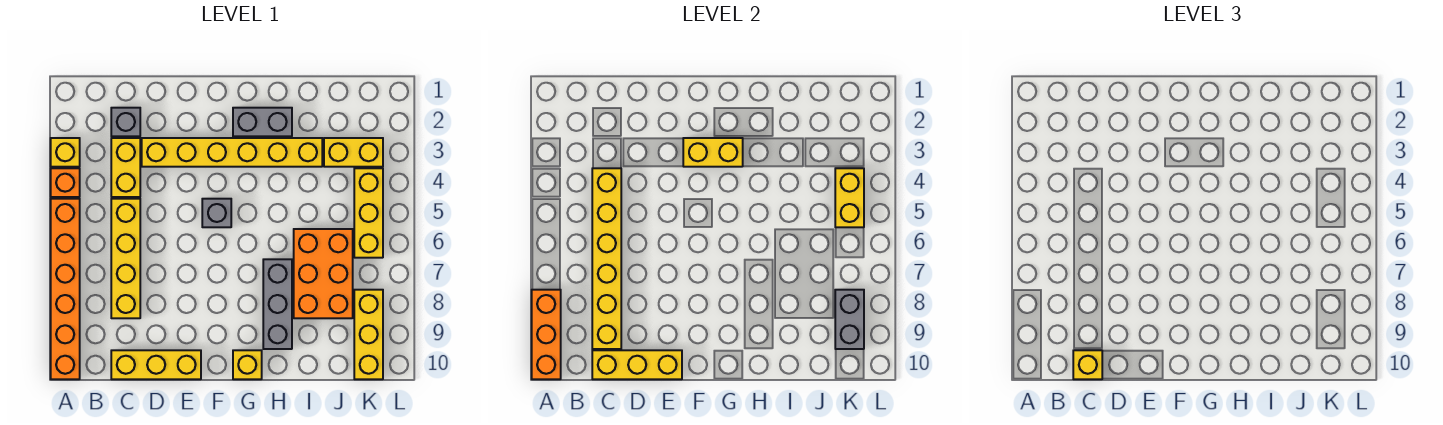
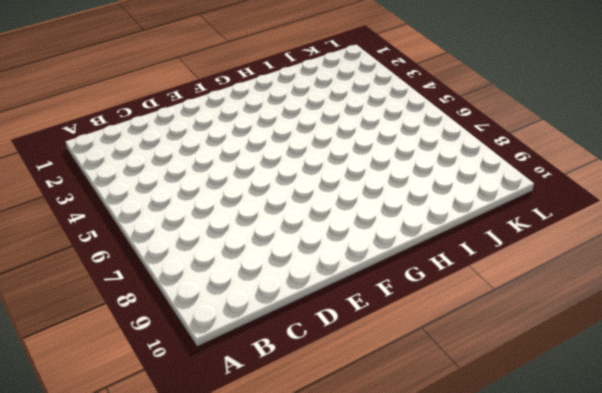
none -> yellow 1x1 brick [51,138,80,167]
none -> orange 1x1 brick [51,168,80,197]
none -> orange 1x6 brick [51,199,80,379]

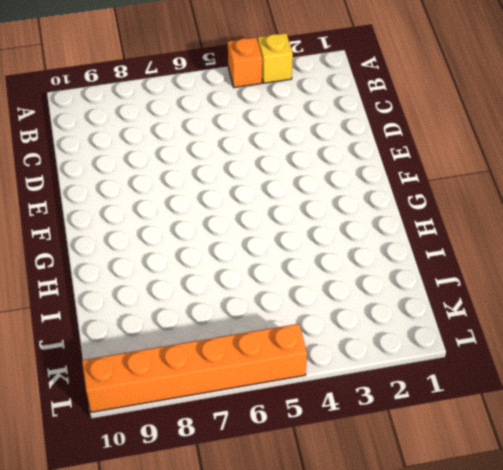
orange 1x6 brick [82,324,307,412] -> orange 1x6 brick moved to [51,199,80,379]
none -> grey 1x1 brick [111,108,140,136]
none -> yellow 1x2 brick [111,138,140,197]
none -> yellow 1x4 brick [111,199,140,318]

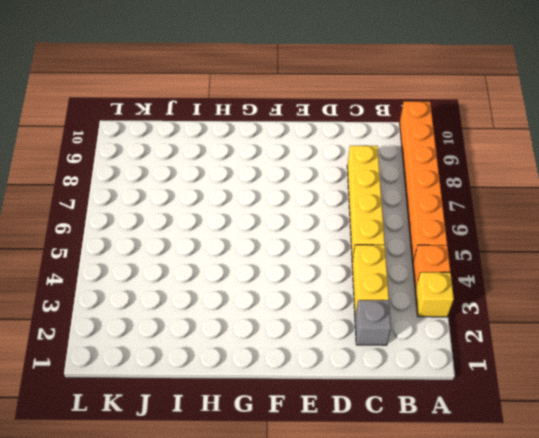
none -> yellow 1x3 brick [111,350,201,379]
none -> yellow 1x6 brick [142,138,322,167]
none -> grey 1x1 brick [202,199,231,227]

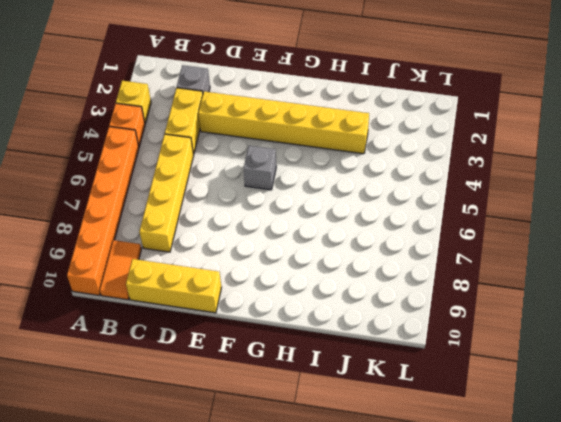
orange 1x2 tile [100,240,141,300] -> none
none -> grey 1x2 brick [233,108,292,136]
none -> yellow 1x1 brick [233,350,262,379]
none -> grey 1x3 brick [263,259,292,349]

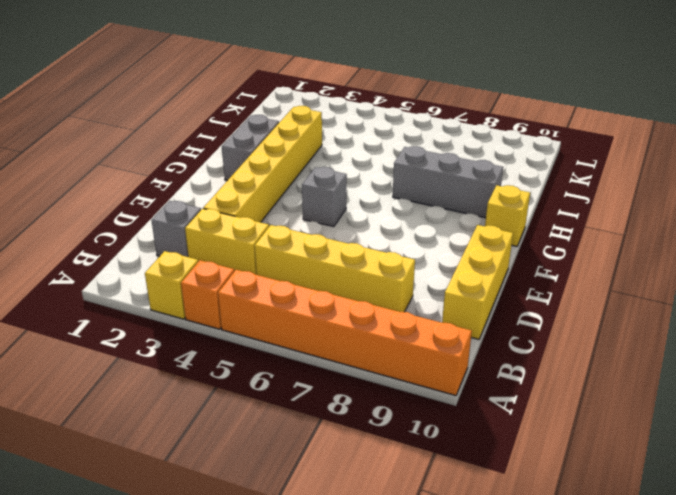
none -> orange 2x3 brick [294,229,353,318]
none -> yellow 1x2 brick [324,138,383,167]
none -> yellow 1x3 brick [354,168,383,258]

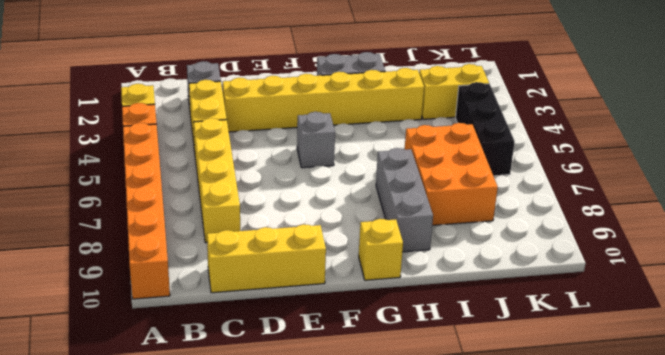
black 1x3 brick [455,82,515,176] -> yellow 1x3 brick [354,168,383,258]
none -> yellow 1x3 brick [354,290,383,379]
none -> orange 1x3 brick [532,290,561,379]
none -> yellow 1x6 brick [592,168,621,349]

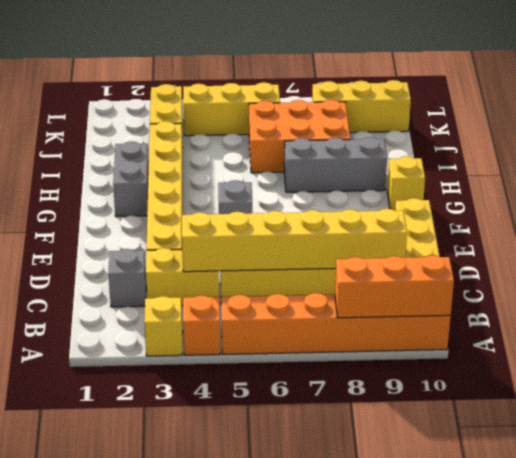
none -> yellow 1x3 brick [592,350,682,379]
none -> yellow 1x2 brick [683,138,743,167]
none -> yellow 1x2 brick [835,168,864,227]

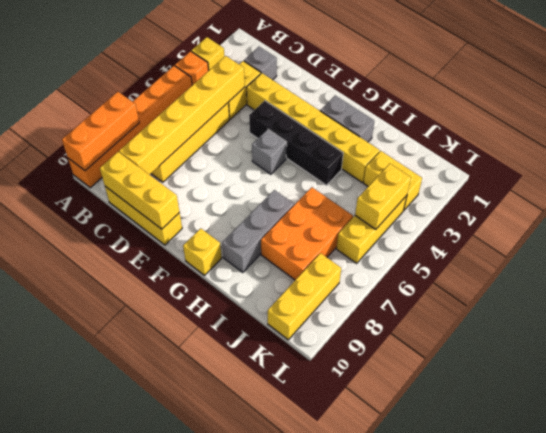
black 1x4 brick [249,101,343,185] -> none
none -> yellow 1x2 brick [683,138,743,167]
none -> grey 1x2 brick [835,290,864,349]
none -> yellow 1x1 brick [1073,350,1102,379]

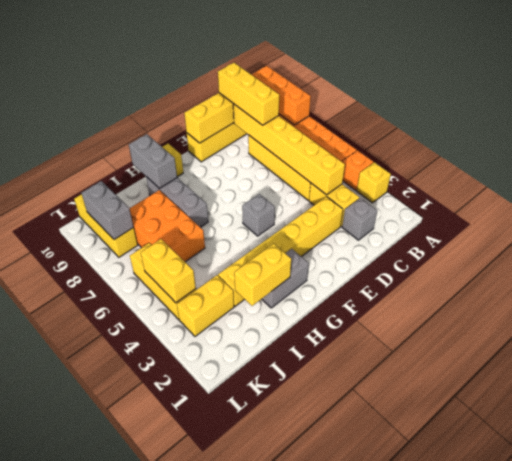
yellow 1x3 brick [218,63,279,125] -> yellow 1x1 brick [1073,350,1102,379]
yellow 1x2 brick [234,244,291,306] -> yellow 1x2 brick moved to [683,138,743,167]
grey 1x2 brick [129,134,177,189] -> none

